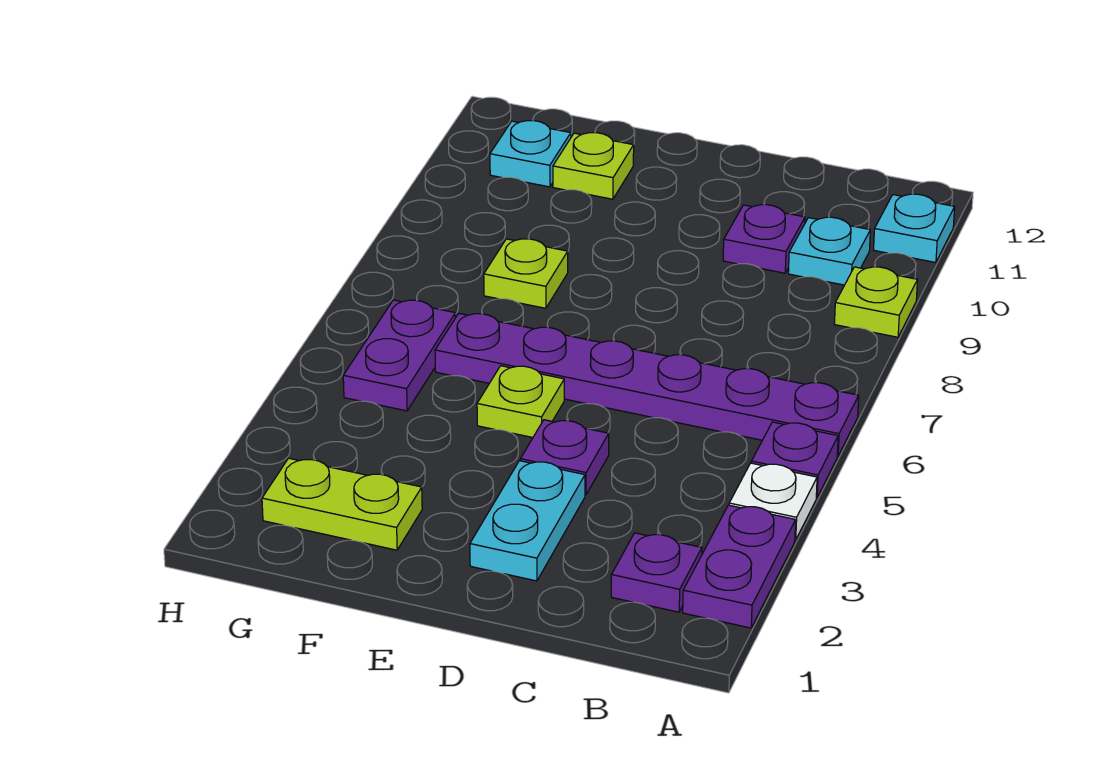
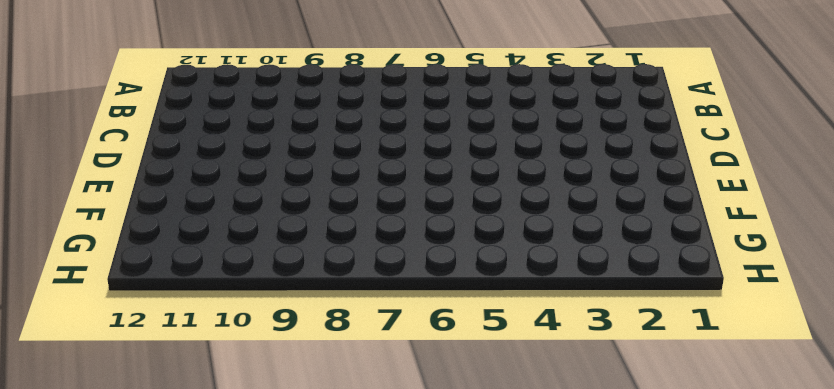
none -> purple 1x2 plate [683,505,796,628]
none -> white 1x1 plate [729,463,817,540]
none -> purple 1x1 plate [751,422,838,497]

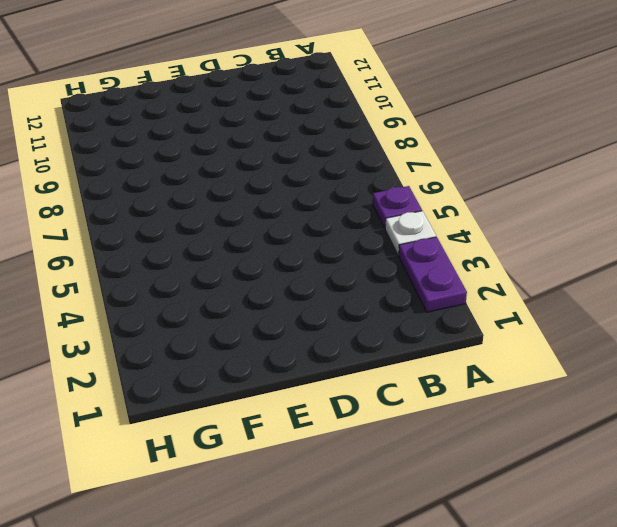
none -> purple 1x6 plate [435,314,859,456]
none -> lime 1x1 plate [834,267,918,337]
none -> cyan 1x1 plate [874,194,955,263]

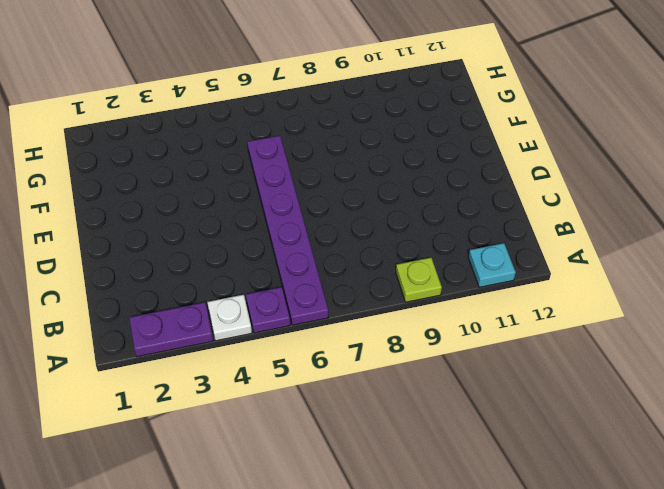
none -> purple 1x1 plate [611,533,702,612]
none -> cyan 1x1 plate [788,217,870,285]
none -> purple 1x1 plate [723,205,805,273]

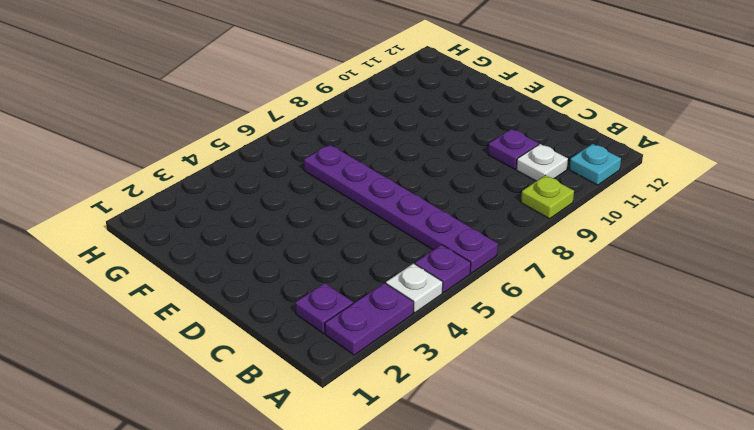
white 1x1 plate [516,144,568,181] -> cyan 1x1 plate [788,217,870,285]
none -> cyan 1x2 plate [470,461,585,581]
none -> purple 1x1 plate [520,420,609,495]
none -> lime 1x1 plate [477,366,564,437]

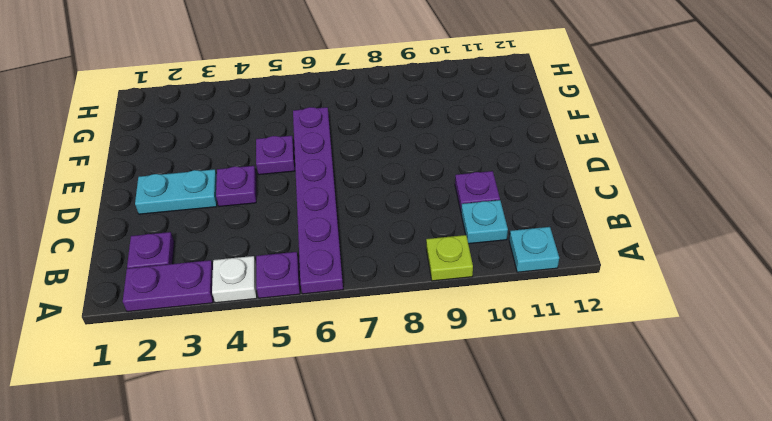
purple 1x1 plate [256,136,295,175] -> lime 1x1 plate [477,366,564,437]
none -> lime 1x2 plate [262,458,422,550]
none -> lime 1x1 plate [484,239,568,308]
none -> lime 1x1 plate [553,133,634,199]

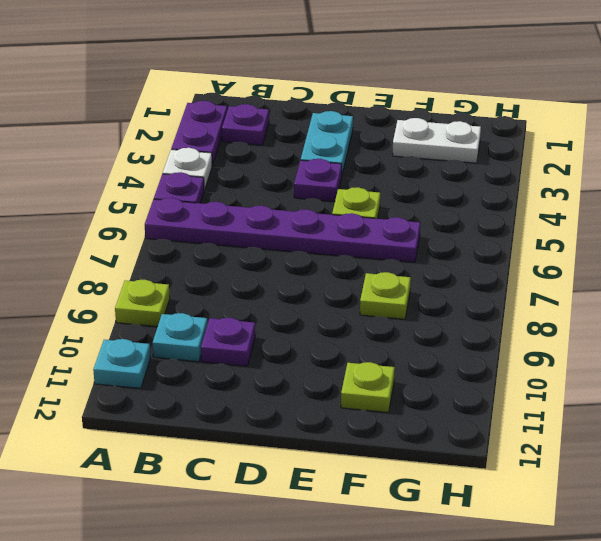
white 1x2 plate [392,118,481,163] -> lime 1x2 plate [262,458,422,550]
none -> purple 1x2 plate [343,300,455,411]
none -> cyan 1x1 plate [490,121,571,187]

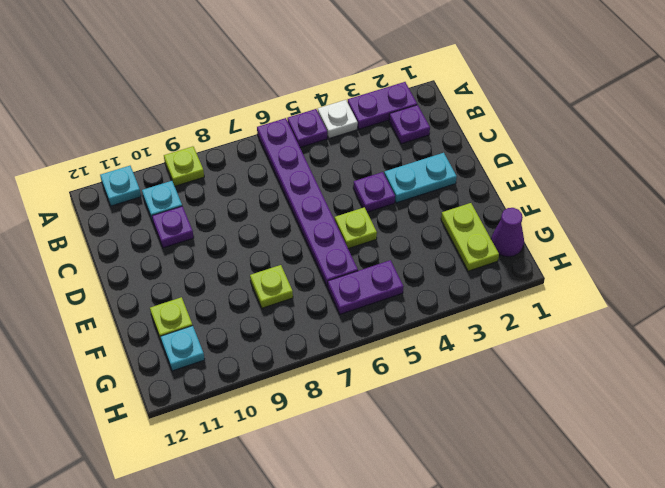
purple 1x1 cone [491,208,524,257] -> none

